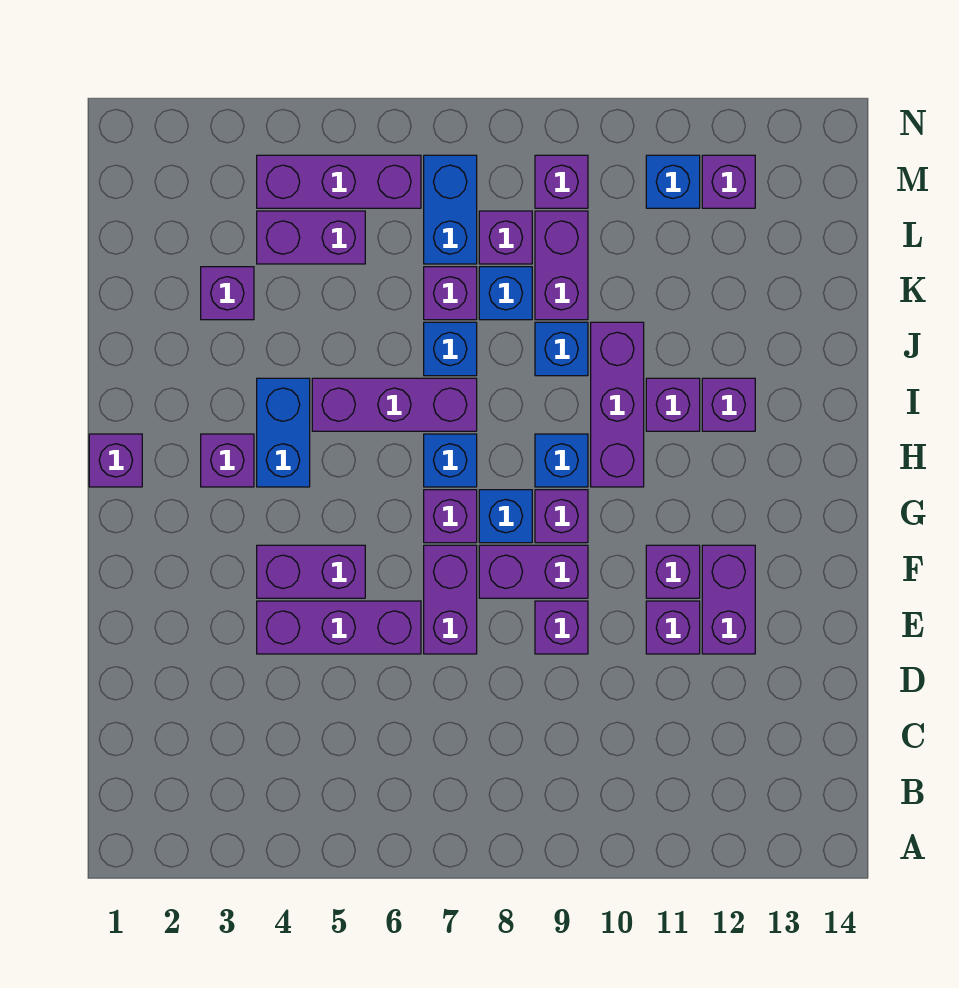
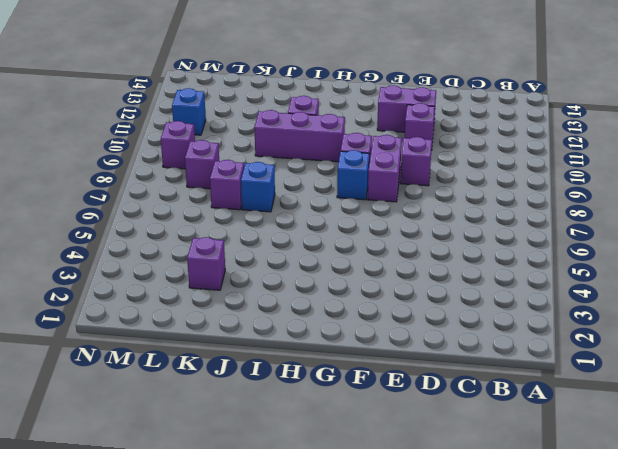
none -> purple 1x3 brick [257,601,421,654]
none -> purple 1x2 brick [424,545,477,654]
none -> purple 1x2 brick [257,545,365,598]
none -> purple 1x1 brick [646,545,700,598]

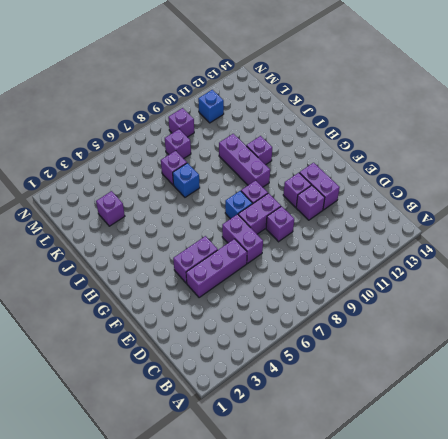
none -> purple 1x1 brick [424,490,477,543]
none -> purple 1x1 brick [89,434,142,487]
none -> purple 1x1 brick [201,434,254,487]
none -> blue 1x2 brick [257,378,310,487]

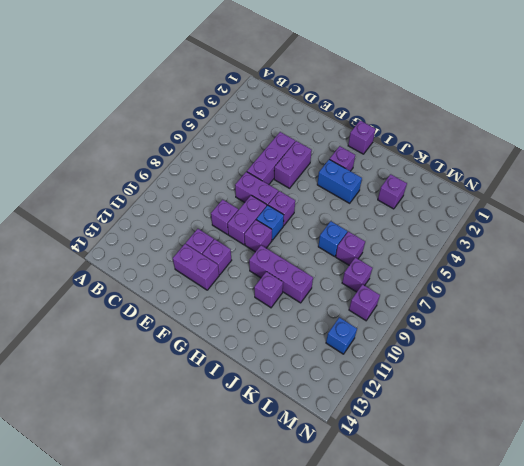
none -> blue 1x1 brick [424,434,477,487]
none -> blue 1x1 brick [535,434,588,487]
none -> purple 1x3 brick [312,378,477,431]
none -> purple 1x1 brick [702,378,755,431]

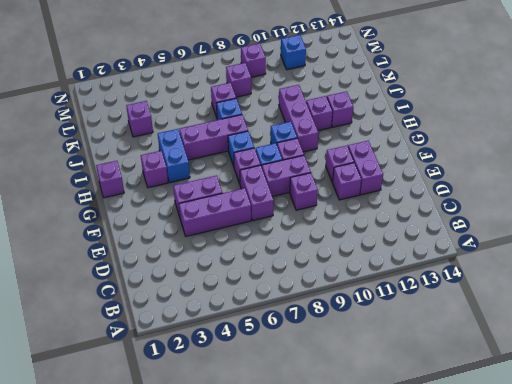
none -> blue 1x1 brick [535,322,588,376]
none -> blue 1x1 brick [479,267,532,320]
none -> purple 1x2 brick [535,211,588,320]
none -> purple 1x2 brick [257,211,365,264]

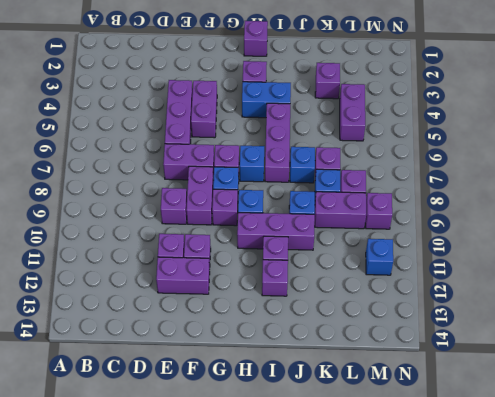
none -> blue 1x2 brick [424,155,477,264]
none -> purple 1x3 brick [257,155,421,208]
none -> purple 1x1 brick [702,155,755,208]

